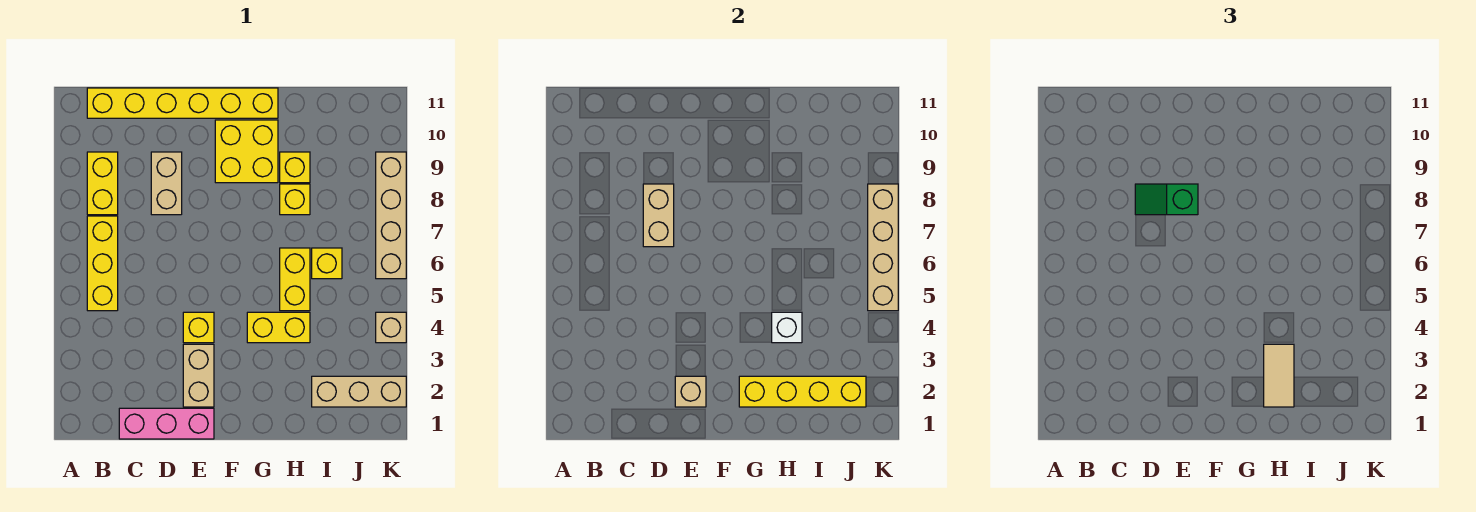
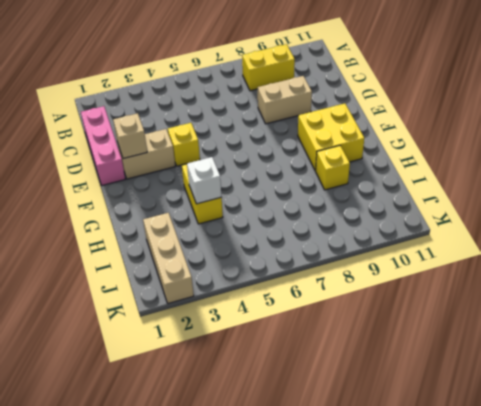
none -> yellow 1x3 brick [87,216,118,311]
none -> yellow 1x6 brick [87,88,278,118]
none -> yellow 1x2 brick [280,248,310,311]

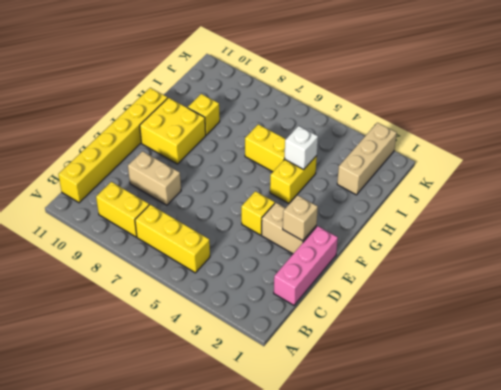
none -> yellow 1x1 brick [280,184,310,215]
none -> yellow 1x1 brick [312,248,342,279]
none -> tan 1x1 brick [376,312,406,343]

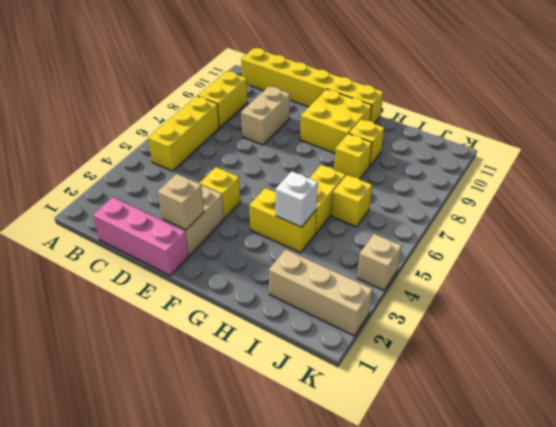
none -> tan 1x4 brick [376,152,406,279]
none -> tan 1x2 brick [643,184,674,247]
none -> yellow 1x4 brick [739,376,866,407]

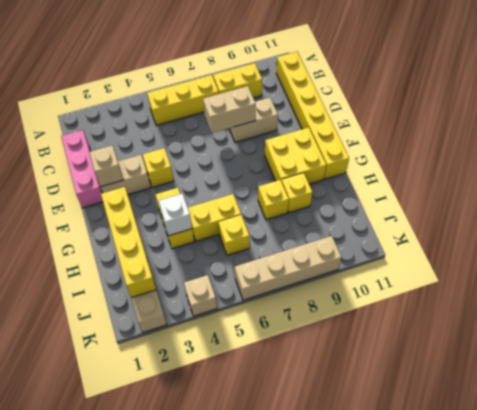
none -> tan 1x4 brick [868,184,898,311]
none -> green 1x2 slope [1135,184,1198,215]
none -> tan 1x2 tile [1264,344,1294,407]

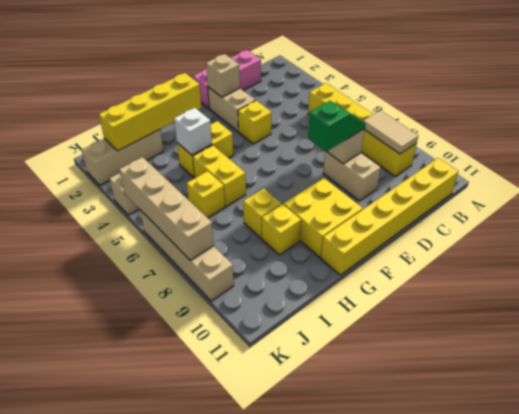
tan 1x2 tile [363,110,418,154] -> tan 1x2 tile moved to [1264,344,1294,407]

